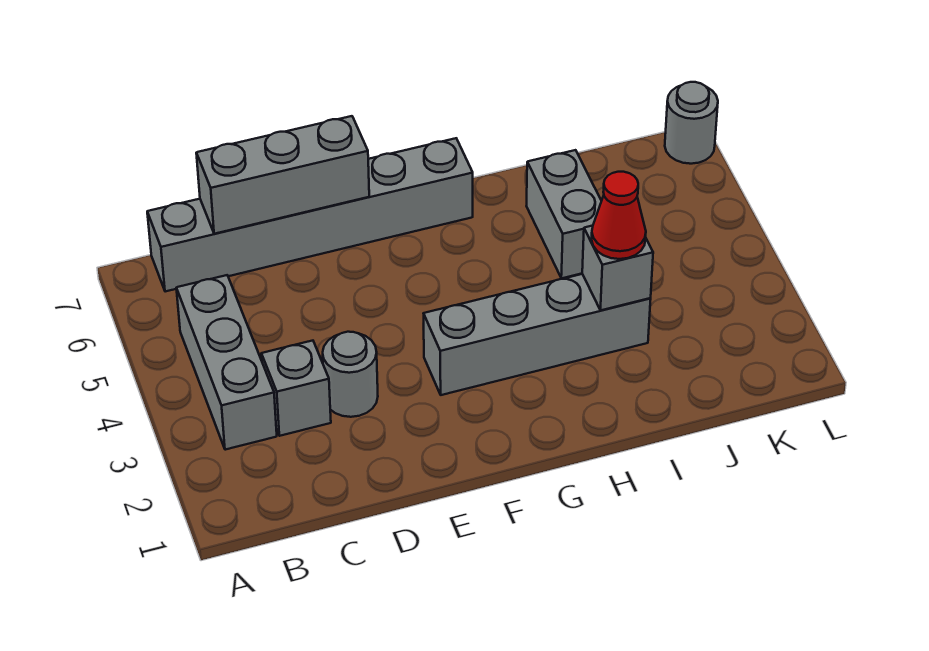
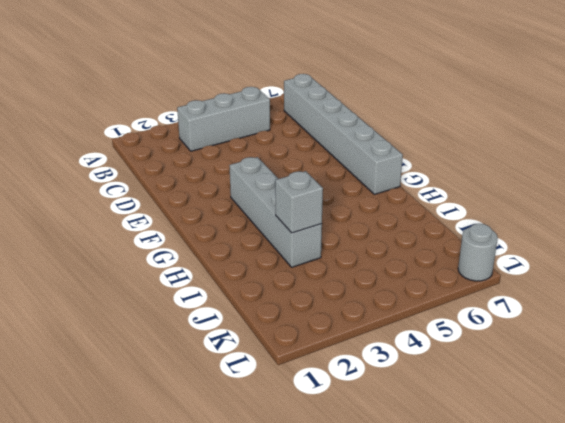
none -> grey 1x1 brick [261,341,331,436]
none -> grey 1x1 round brick [323,332,378,417]

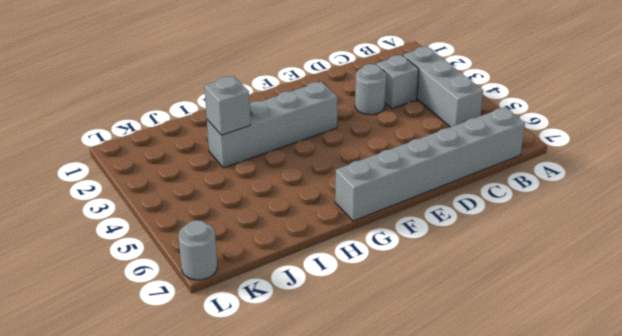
none -> grey 1x2 brick [527,150,601,278]
none -> grey 1x3 brick [196,116,369,234]

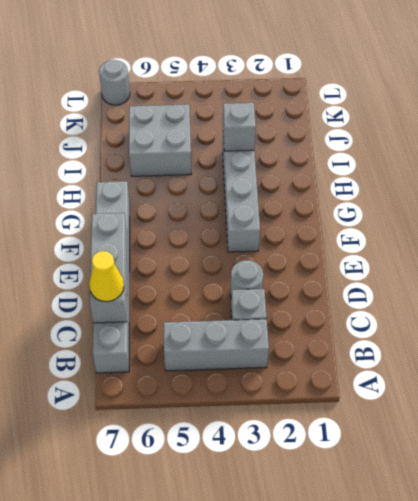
yellow 1x1 cone [89,251,124,302] -> none
grey 2x2 brick [129,104,192,176] -> grey 1x2 brick [527,150,601,278]
none -> red 1x1 cone [592,172,646,259]

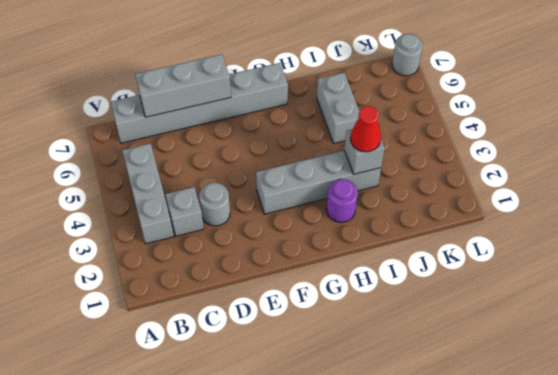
purple 1x1 round brick [326,179,358,222] -> none

